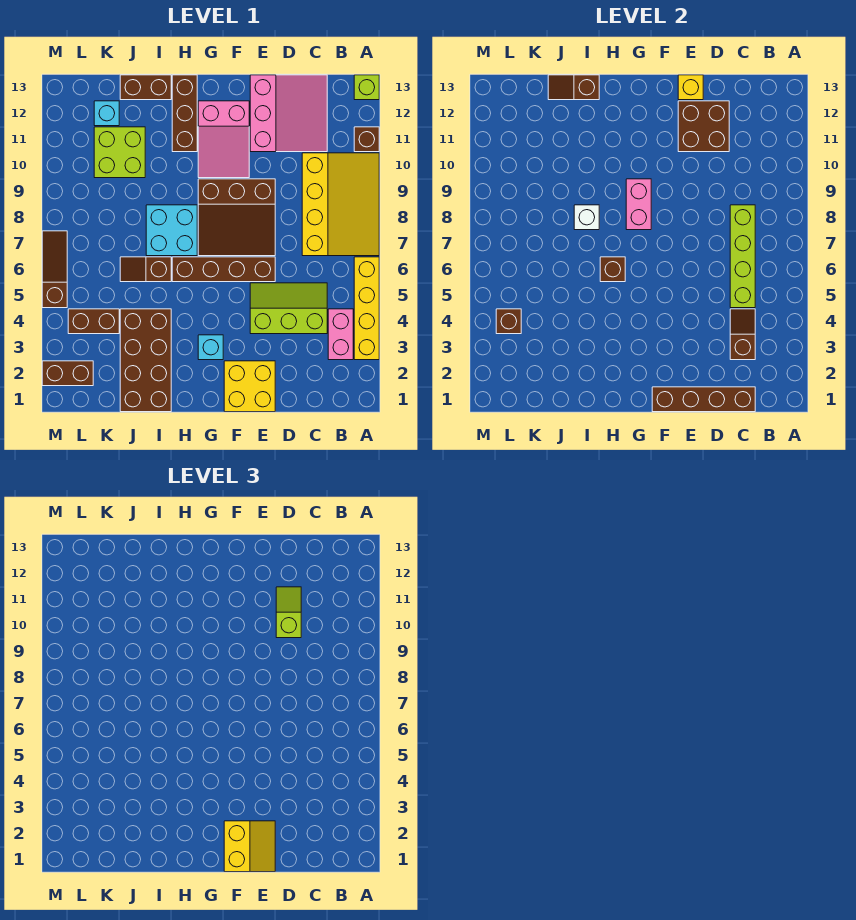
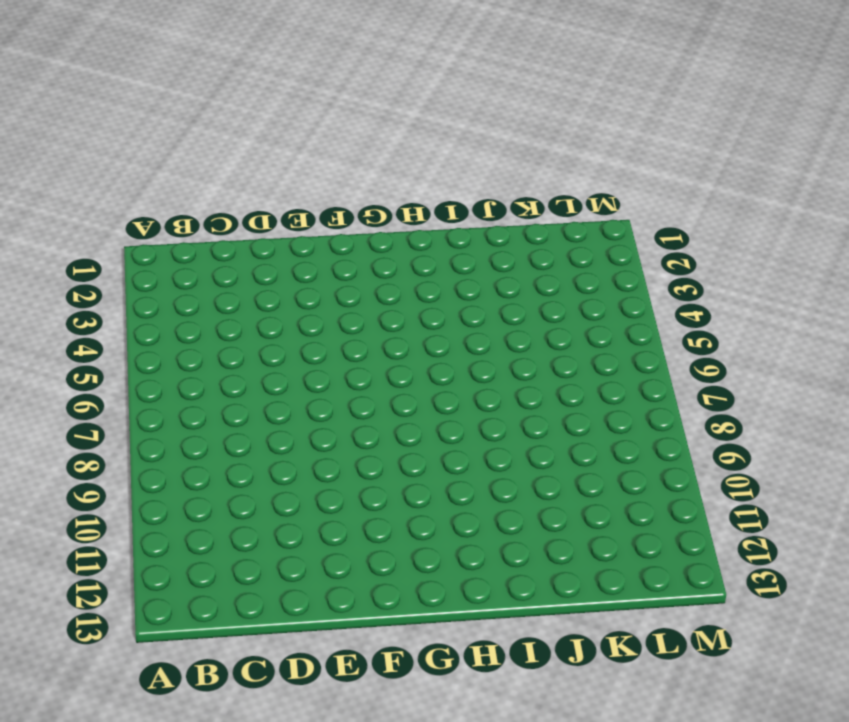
none -> yellow 1x4 brick [354,257,379,360]
none -> yellow 3x4 slope [302,153,379,256]
none -> brown 1x1 brick [354,127,379,152]
none -> lime 1x1 brick [354,75,379,100]

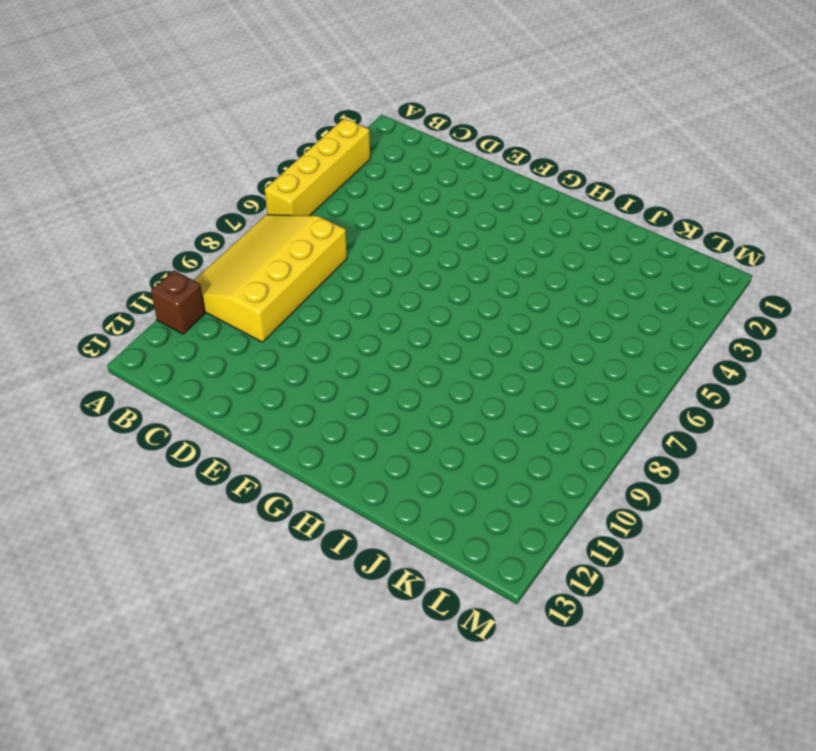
none -> lime 1x1 brick [354,75,379,100]
none -> pink 1x2 brick [328,309,353,360]
none -> lime 2x3 slope [250,283,327,334]
none -> pink 3x3 slope [250,75,327,152]

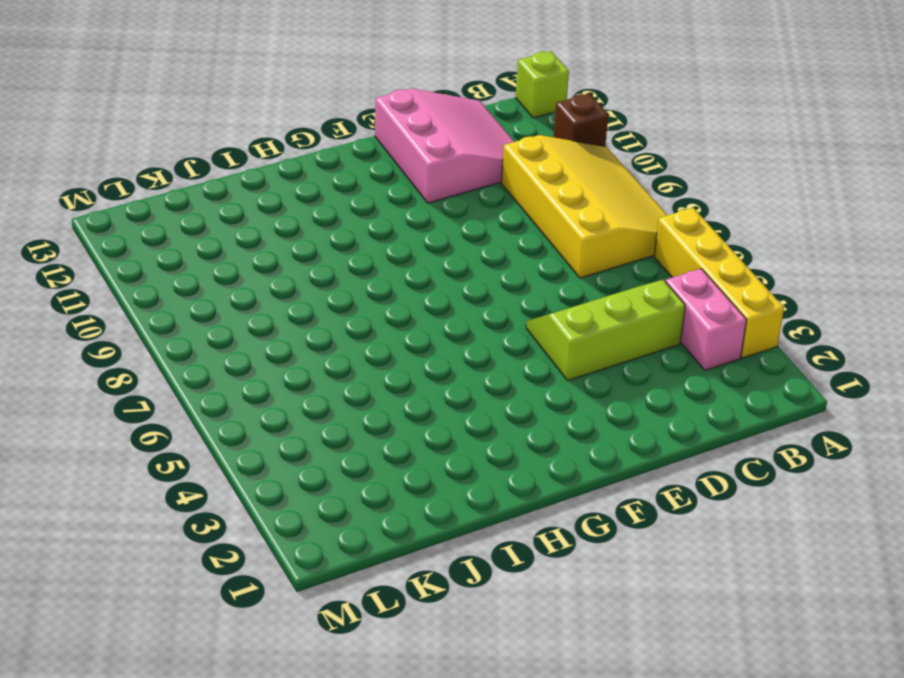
none -> yellow 2x2 brick [224,361,275,412]
none -> brown 1x4 brick [172,257,275,282]
none -> brown 3x3 slope [198,179,275,256]
none -> pink 2x3 slope [198,101,249,178]

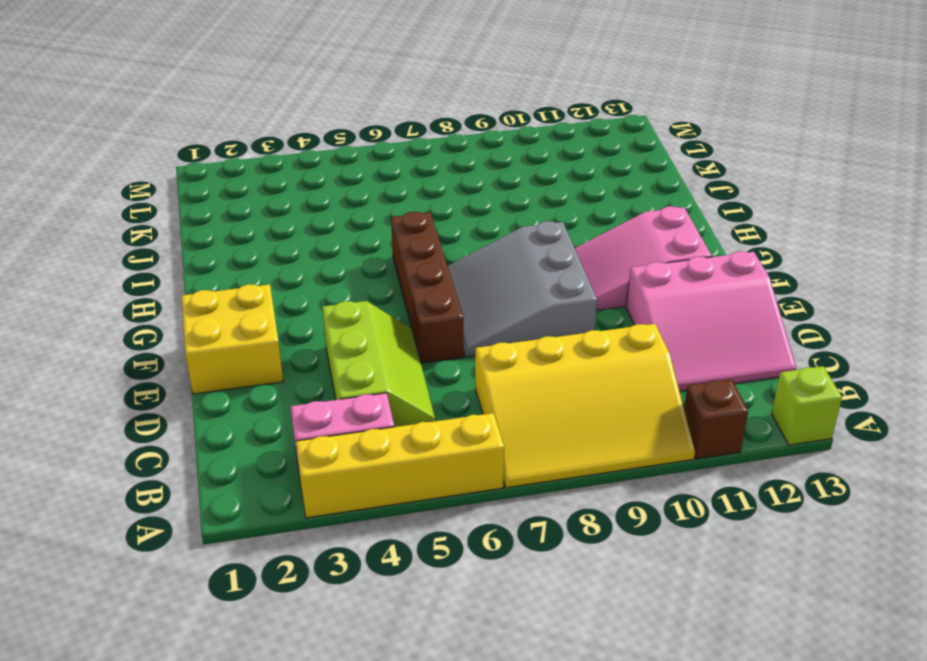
grey 3x3 slope [448,221,597,357] -> brown 3x3 slope [198,179,275,256]
none -> cyan 1x1 brick [198,335,223,360]
none -> cyan 2x2 brick [146,205,197,256]
none -> brown 1x3 brick [172,75,197,152]
none -> brown 2x4 brick [120,309,171,412]

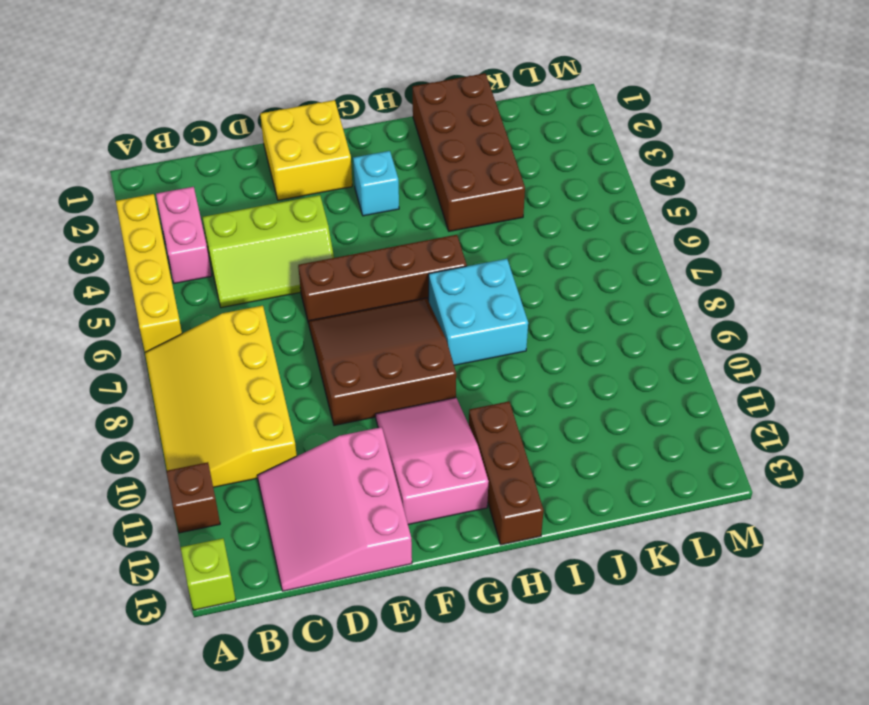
none -> brown 1x2 slope [120,257,171,282]
none -> brown 1x2 brick [120,75,171,100]
none -> lime 2x2 brick [94,127,145,178]
none -> brown 1x2 brick [68,309,119,334]

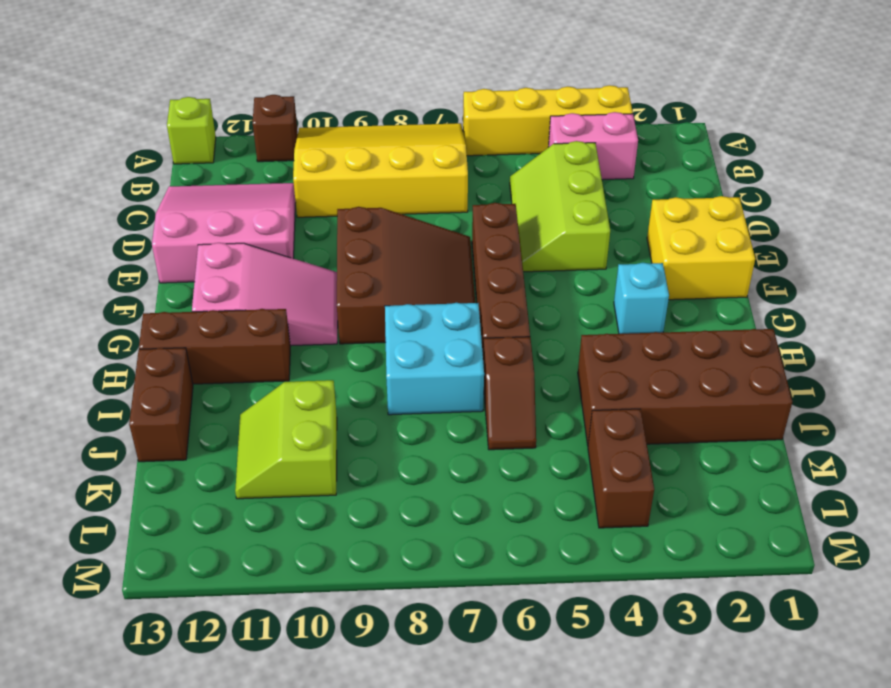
lime 2x2 slope [235,380,337,499] -> lime 2x2 brick [94,127,145,178]
none -> cyan 1x1 brick [94,101,119,126]
none -> brown 1x2 brick [42,361,93,386]
none -> brown 1x3 slope [42,231,67,308]
none -> brown 1x4 brick [652,387,755,412]

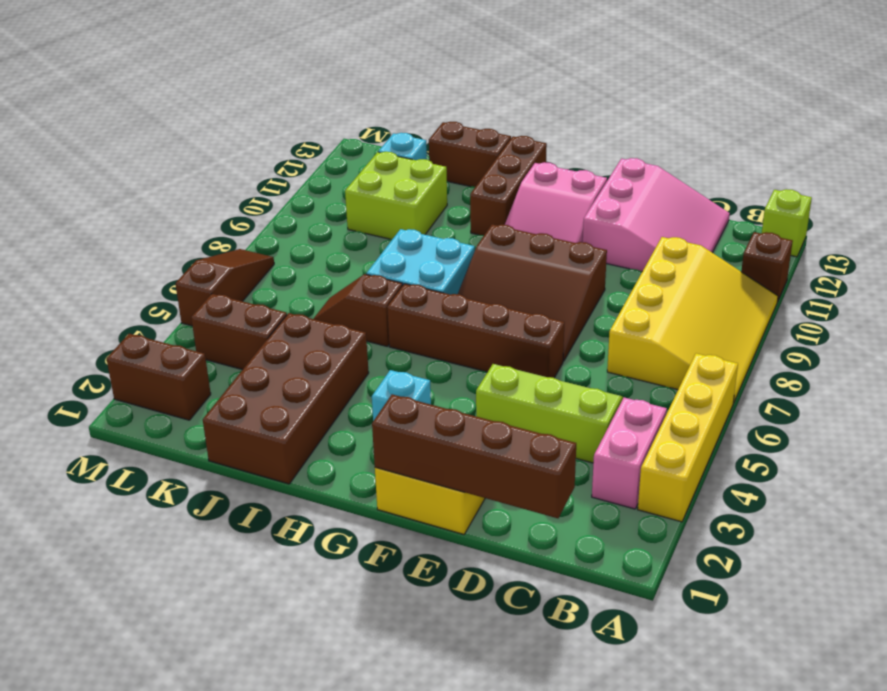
none -> brown 1x2 slope [730,309,755,360]
none -> lime 1x4 brick [730,205,755,308]
none -> brown 2x2 brick [678,101,729,152]
none -> yellow 1x1 brick [678,75,703,100]

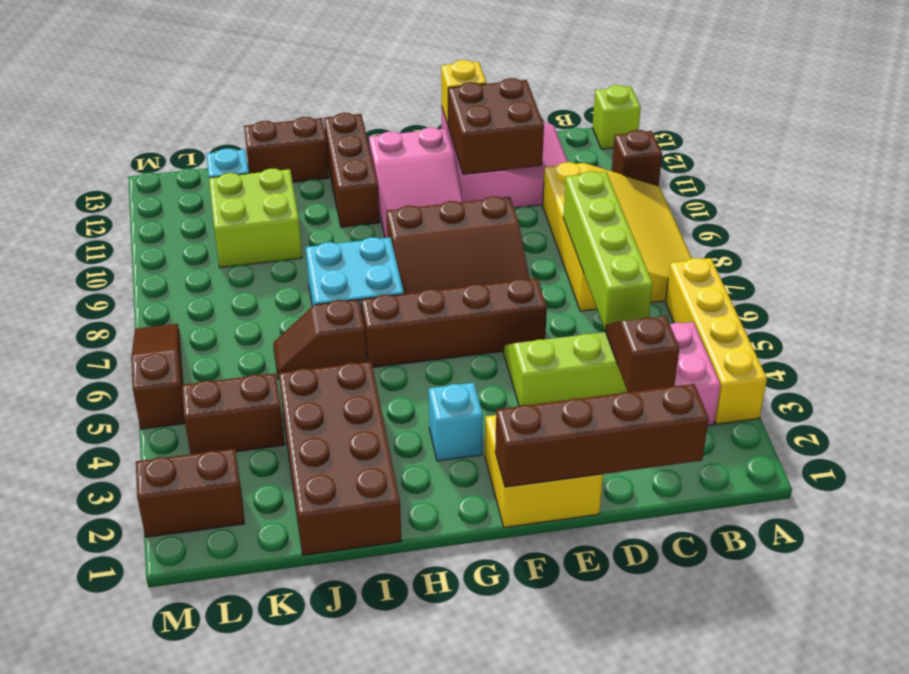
none -> pink 1x2 brick [626,179,651,230]
none -> brown 1x1 brick [600,257,625,282]
none -> white 1x1 brick [574,205,599,230]
none -> brown 1x2 slope [548,75,599,100]

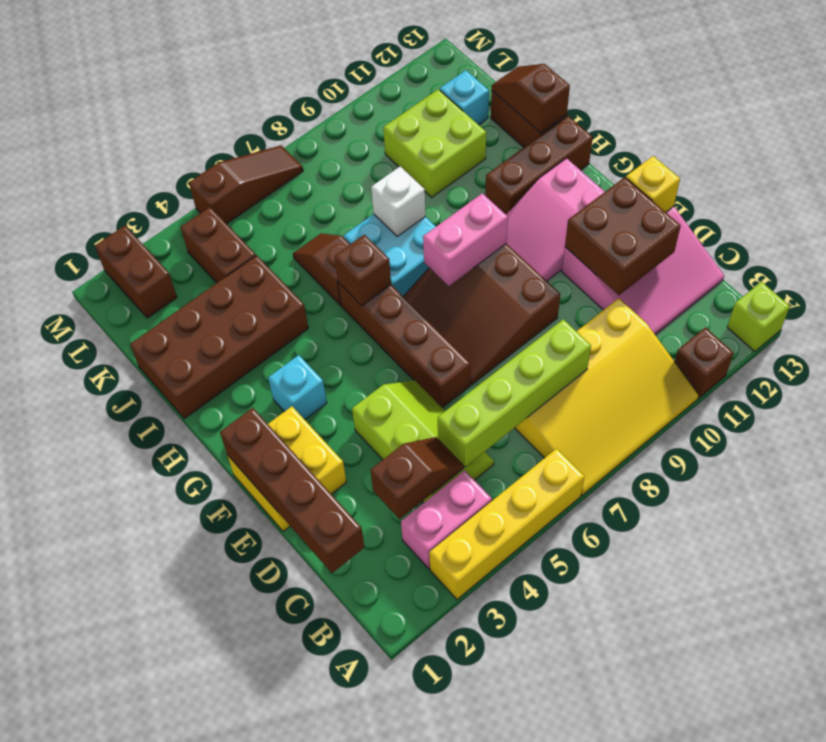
none -> brown 1x1 brick [496,309,521,334]
none -> lime 1x2 slope [276,587,301,638]
none -> yellow 2x2 slope [224,821,275,872]

